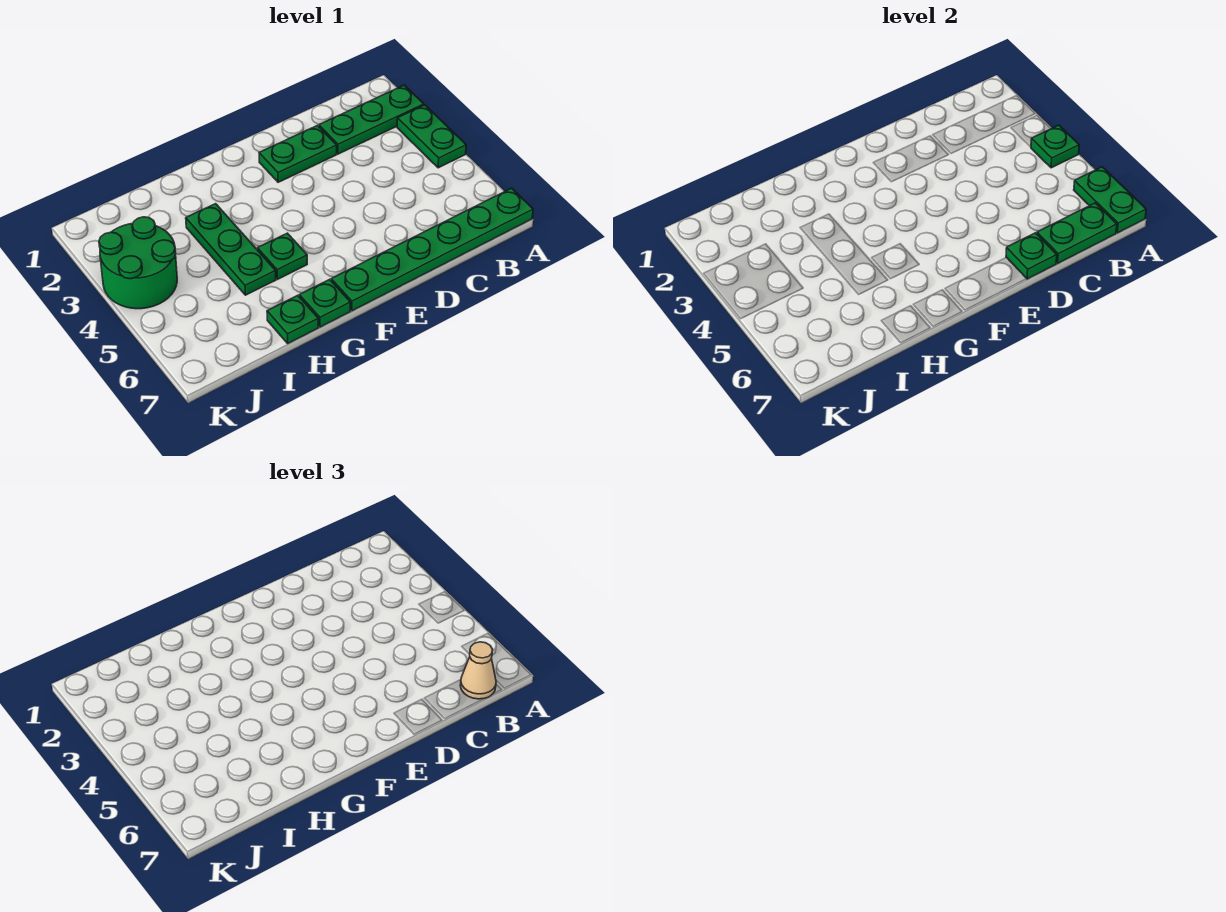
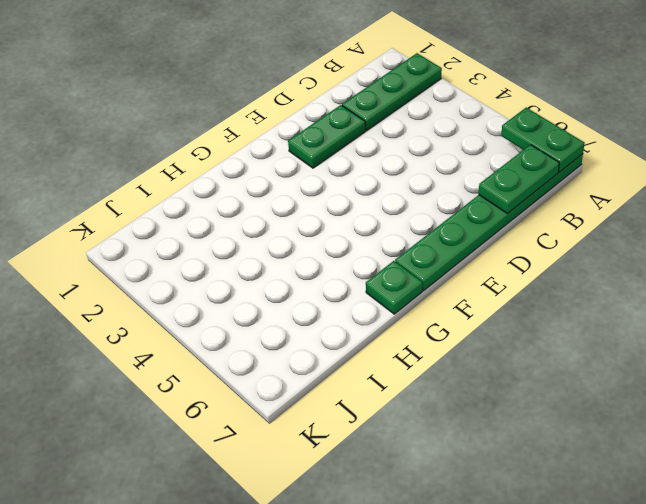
none -> green 1x2 plate [397,105,466,168]
none -> green 1x1 plate [257,233,307,279]
none -> green 1x3 plate [186,204,276,295]

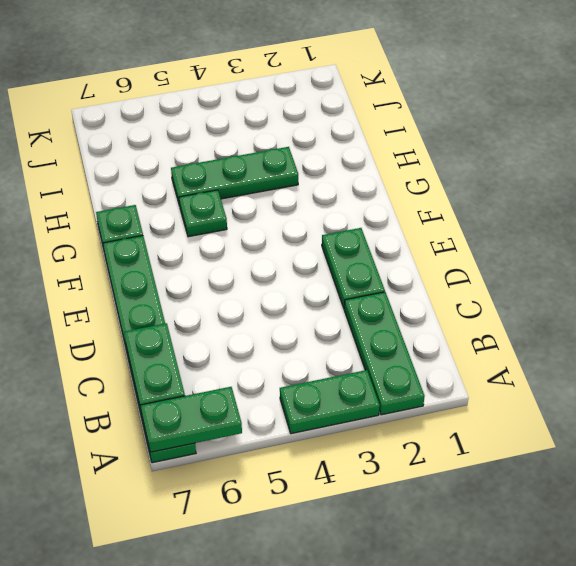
none -> green 1x1 plate [267,295,318,343]
none -> green 2x2 round brick [99,217,177,309]
none -> green 1x1 plate [1031,125,1079,168]

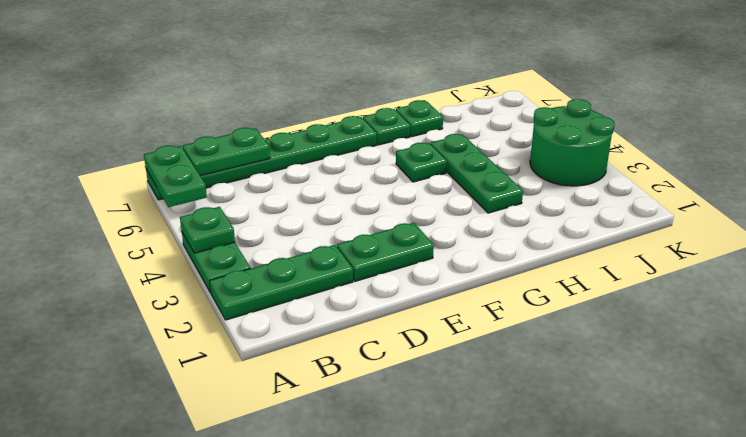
none -> green 1x1 plate [1006,233,1057,279]
none -> tan 1x1 cone [460,642,496,699]

